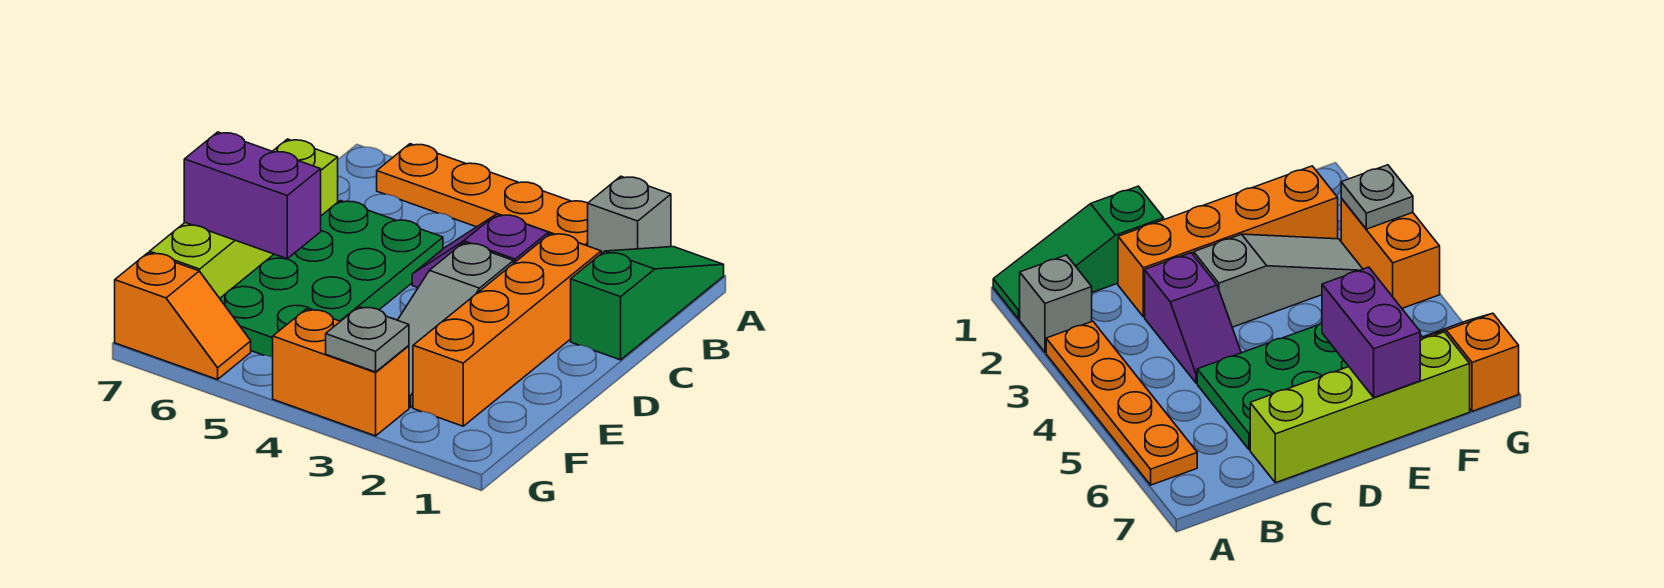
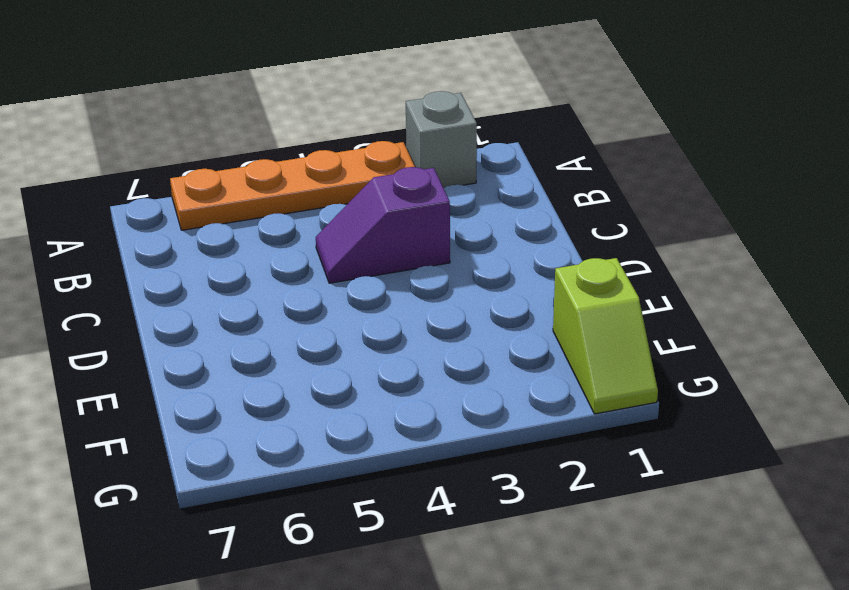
lime 1x2 slope [553,258,658,414] -> none
none -> green 1x3 slope [571,247,724,360]
none -> orange 1x4 brick [413,233,601,426]
none -> green 2x4 plate [220,201,443,357]

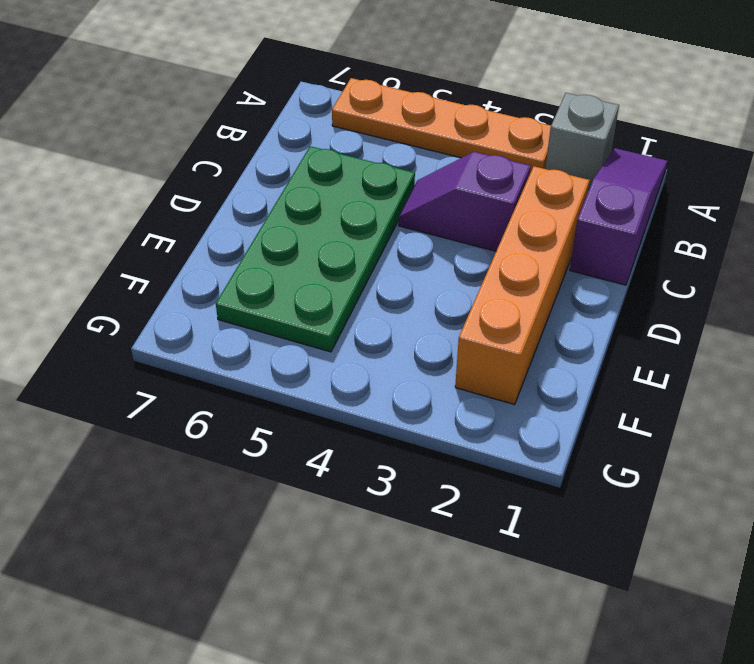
purple 1x3 slope [570,148,667,285] -> green 1x3 slope [571,247,724,360]
none -> lime 1x4 brick [150,139,338,298]
none -> grey 1x3 slope [398,243,514,408]
none -> orange 1x2 brick [273,309,409,436]

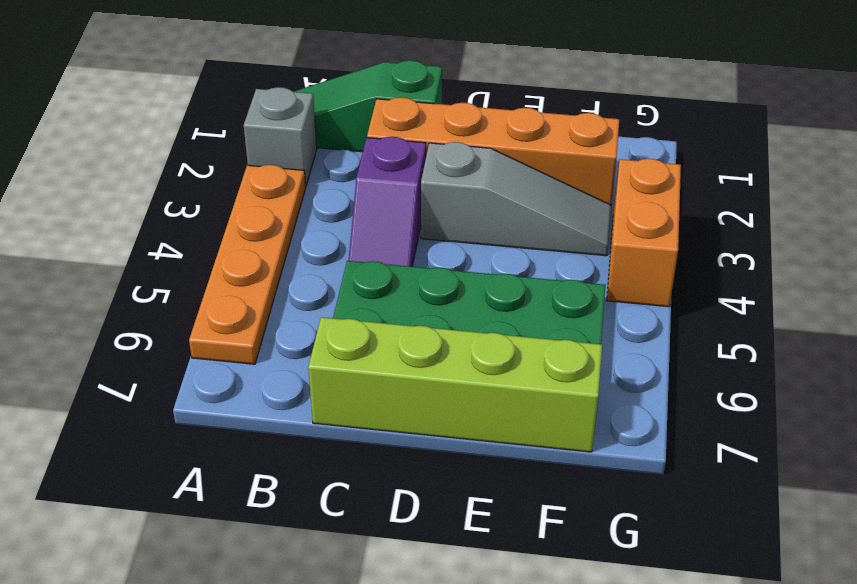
none -> orange 1x2 slope [115,253,251,380]
none -> purple 1x2 brick [184,132,321,259]
none -> grey 1x1 plate [326,307,409,372]

